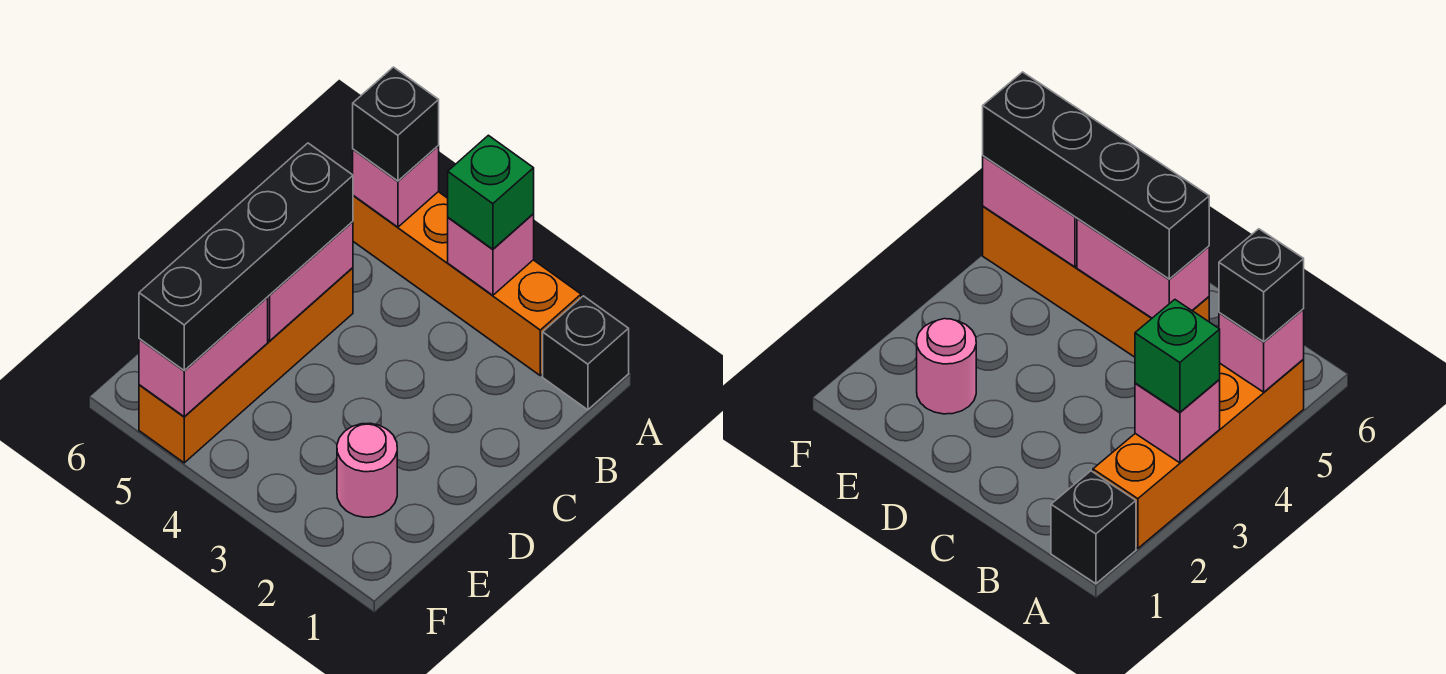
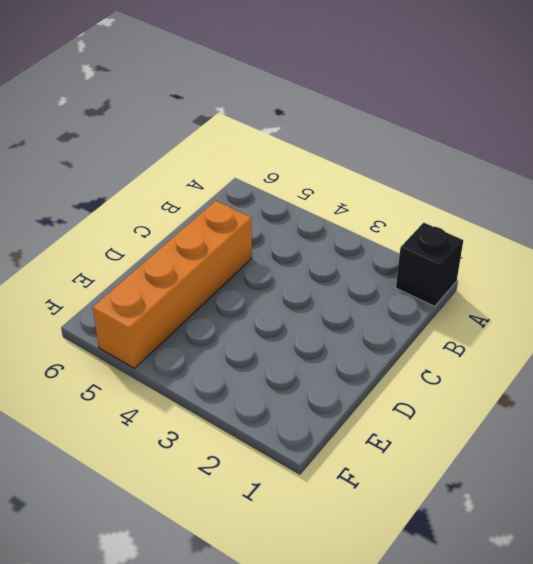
none -> orange 1x4 brick [353,192,581,376]
none -> pink 1x1 round brick [337,423,397,517]

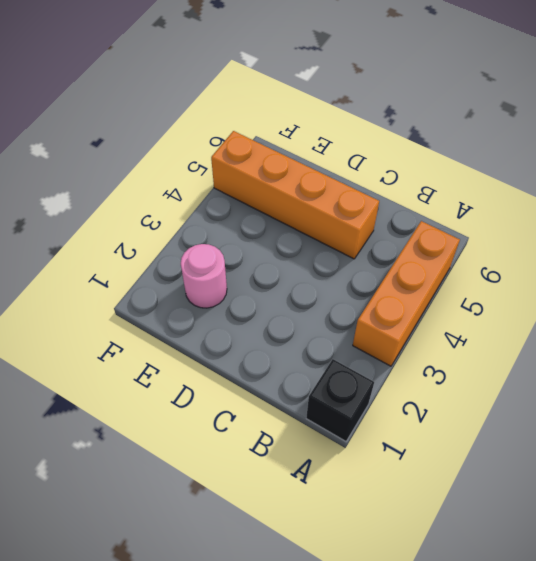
orange 1x3 brick [353,221,460,366] -> orange 1x4 brick [353,192,581,376]
none -> pink 1x1 brick [448,214,534,295]
none -> pink 1x1 brick [353,146,439,227]

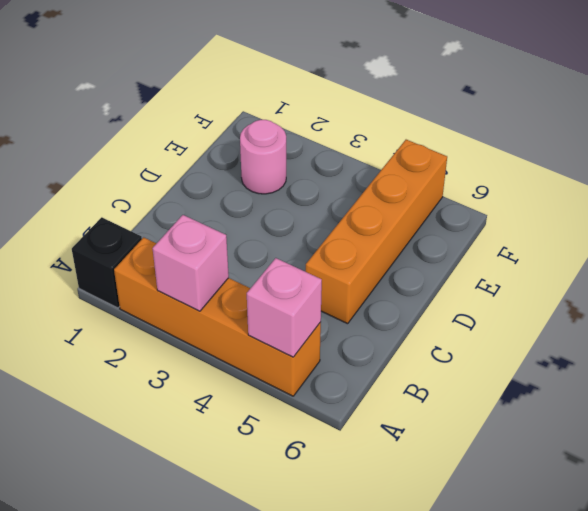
none -> pink 1x2 brick [268,222,353,341]
none -> pink 1x2 brick [139,297,268,417]

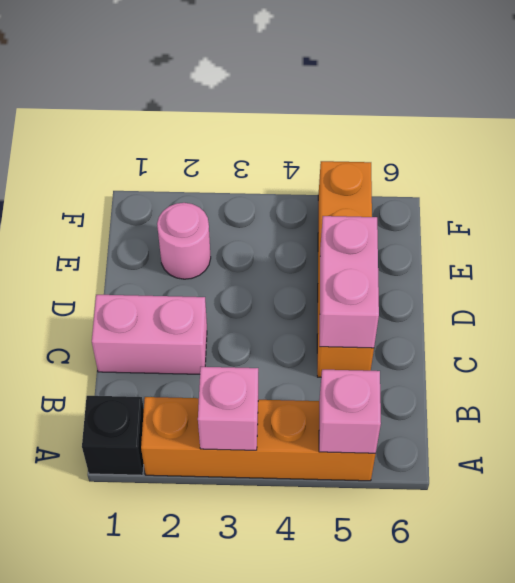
pink 1x2 brick [92,295,207,374] -> pink 1x2 brick turned to [139,297,268,417]
none -> green 1x1 brick [448,135,534,249]
none -> black 1x1 brick [353,67,439,181]

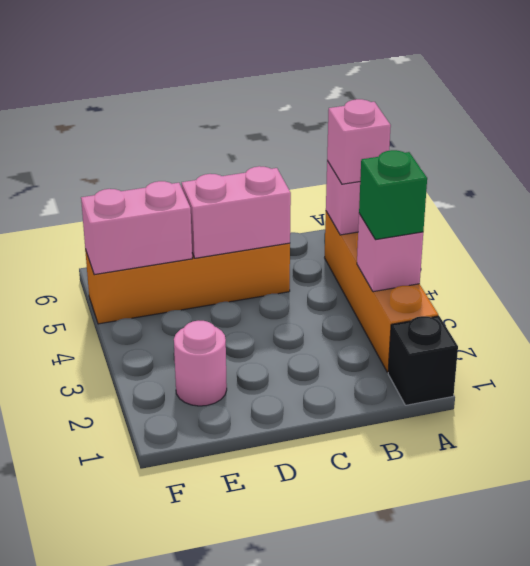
pink 1x1 brick [327,99,391,184] -> black 1x1 brick [353,67,439,181]
none -> black 1x4 brick [139,143,353,371]

